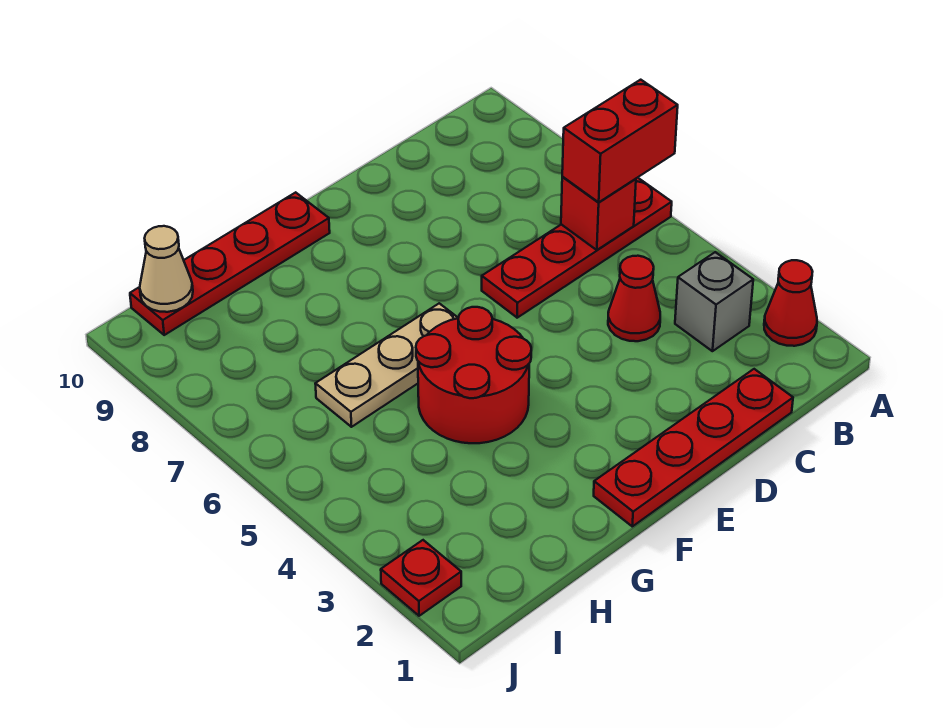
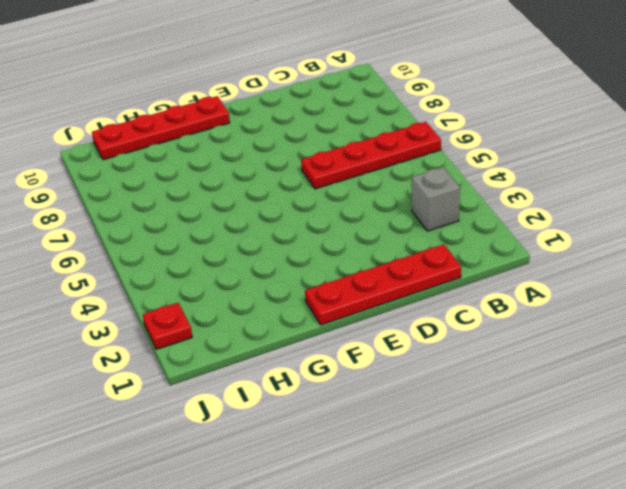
none -> red 1x1 cone [764,260,817,346]
none -> red 1x1 cone [608,256,660,341]
none -> red 2x2 round brick [416,307,531,443]

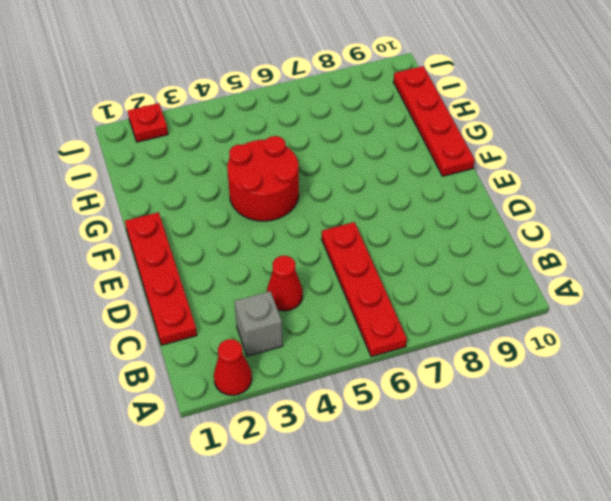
none -> tan 1x3 plate [315,303,458,427]
none -> red 1x1 brick [561,177,636,250]
none -> tan 1x1 cone [140,226,193,312]

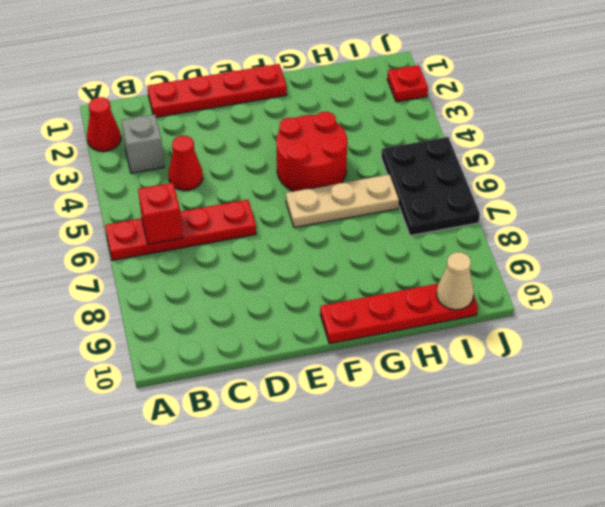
black 2x3 plate [381,137,480,236] -> none
none -> red 1x2 brick [562,80,678,202]

